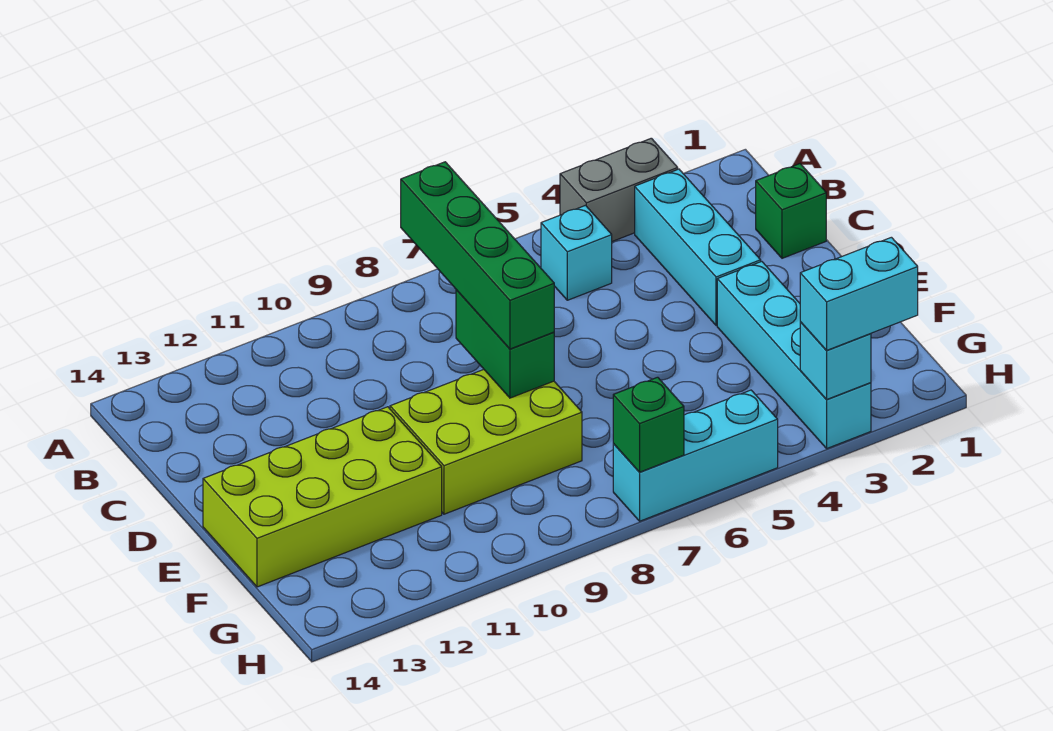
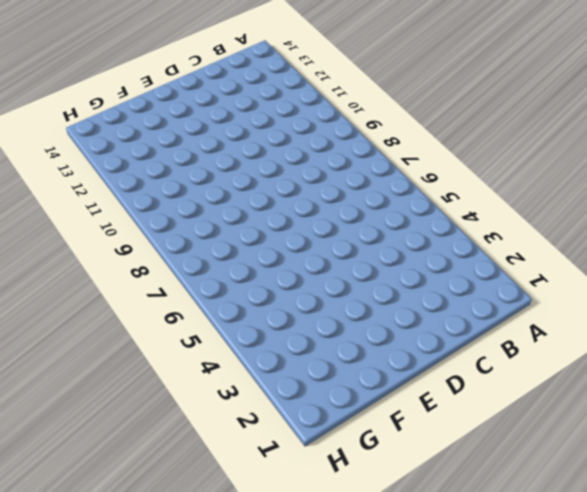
none -> grey 1x2 brick [560,138,678,241]
none -> cyan 1x3 brick [635,169,761,326]
none -> cyan 1x1 brick [541,205,612,300]

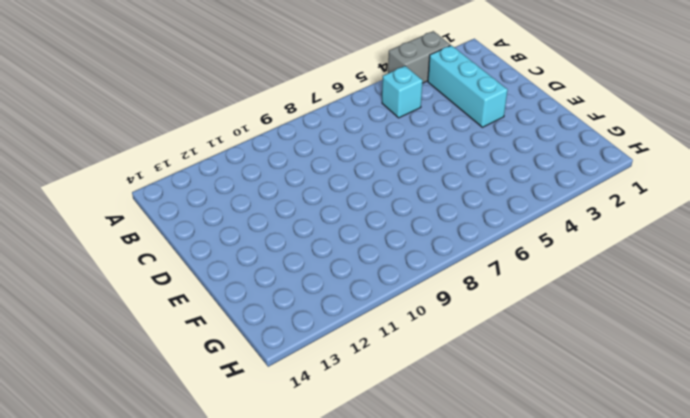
none -> green 1x1 brick [756,164,826,258]
none -> cyan 1x4 brick [717,261,871,448]
none -> lime 2x3 brick [390,369,582,514]

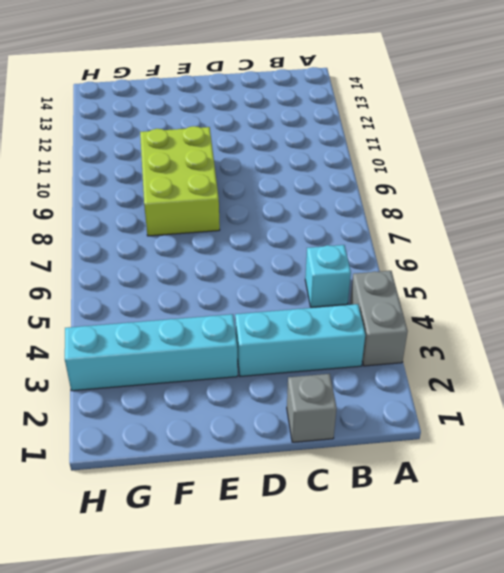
grey 1x1 brick [287,374,337,442] -> green 1x1 brick [756,164,826,258]
none -> lime 2x4 brick [203,407,442,587]
none -> cyan 1x3 brick [613,390,778,521]
none -> green 1x2 brick [456,290,554,398]

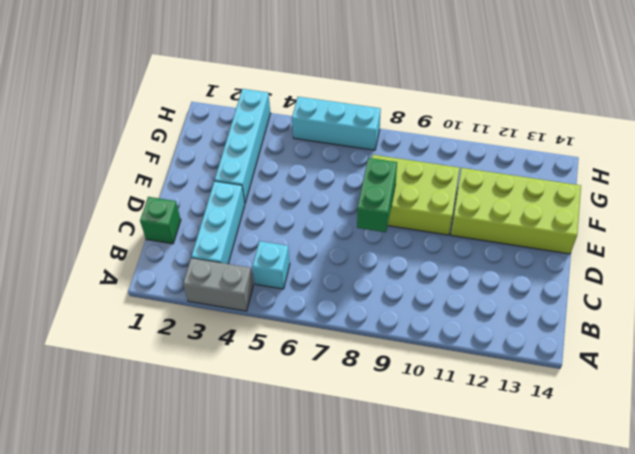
none -> cyan 1x1 brick [800,322,871,400]
none -> green 1x1 brick [613,377,684,472]
none -> green 1x4 brick [401,162,554,349]

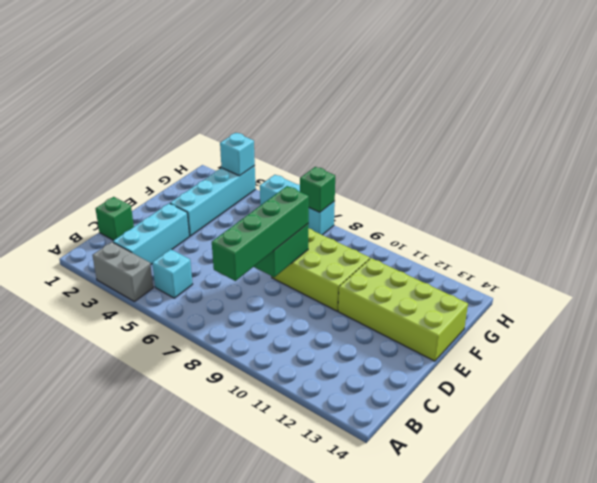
none -> cyan 1x2 brick [800,237,918,351]

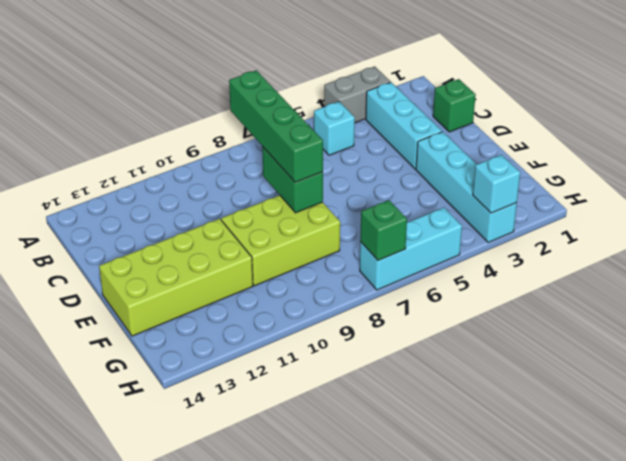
none -> cyan 1x2 brick [800,237,918,351]

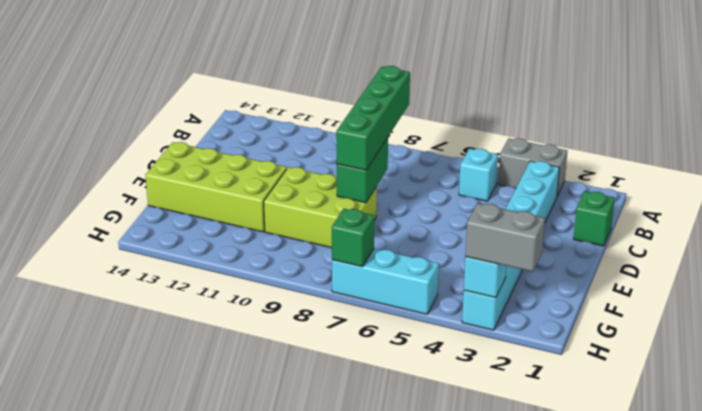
grey 1x2 brick [465,203,545,272] -> cyan 1x2 brick [800,237,918,351]

